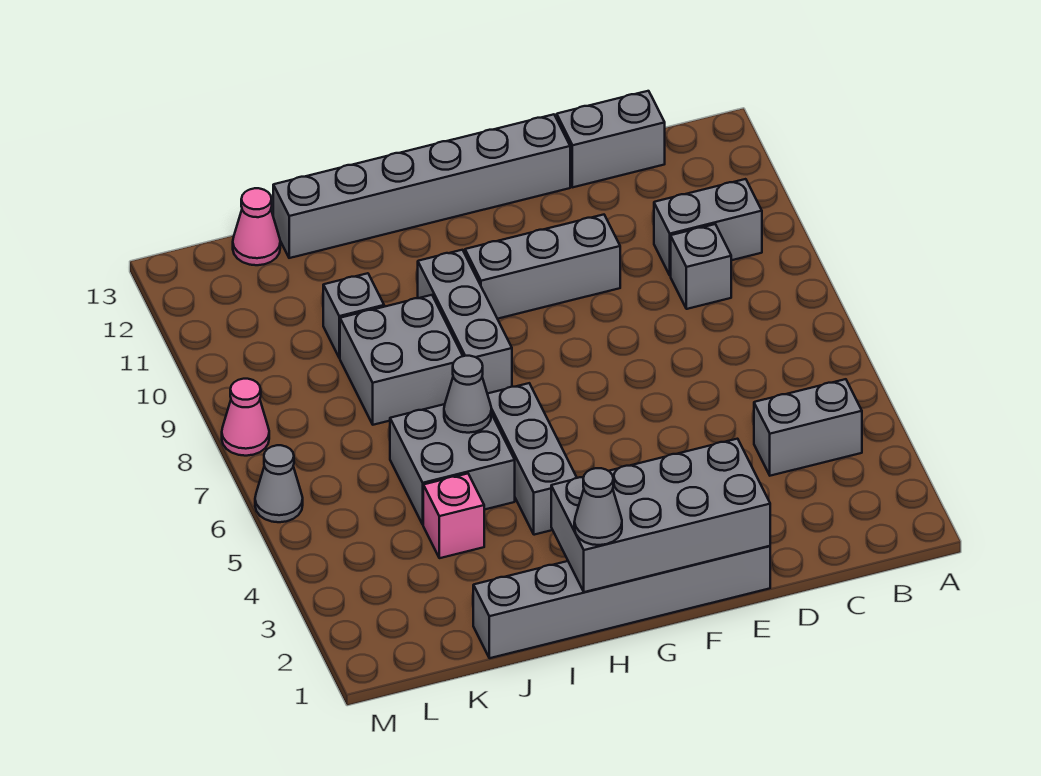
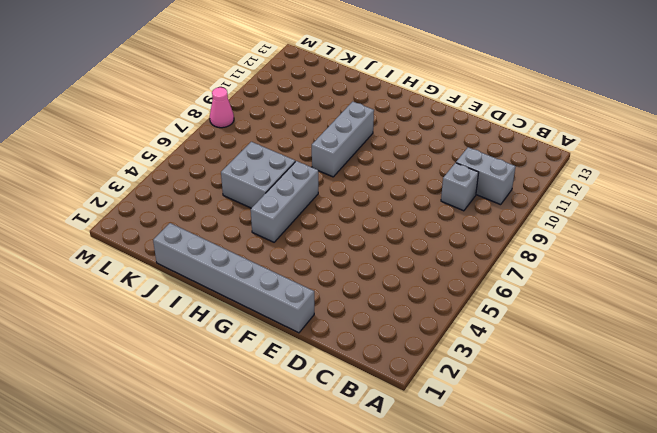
none -> grey 1x2 brick [754,379,862,476]
none -> grey 1x2 brick [557,91,665,187]
none -> grey 1x3 brick [465,215,620,319]

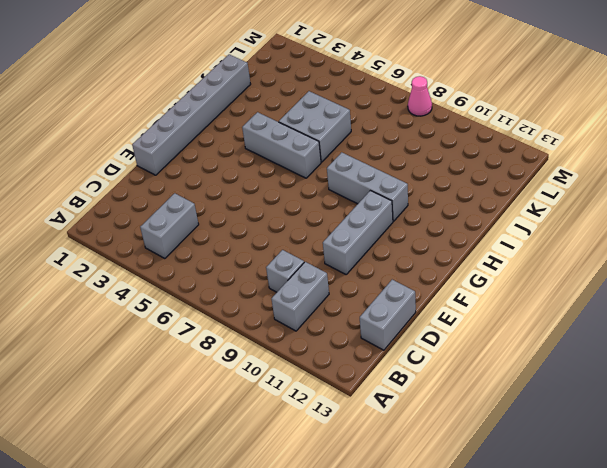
none -> grey 1x6 brick [273,114,570,258]
none -> grey 2x2 brick [340,295,463,425]
none -> pink 1x1 brick [423,474,484,558]

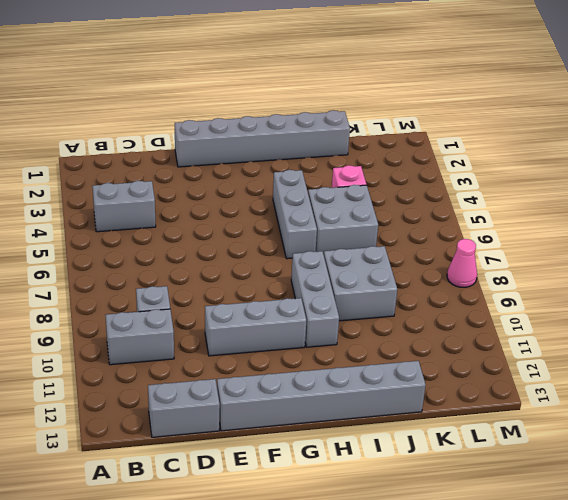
none -> grey 1x1 brick [323,273,384,358]
none -> pink 1x1 cone [233,188,280,265]
none -> grey 1x1 cone [255,445,303,522]

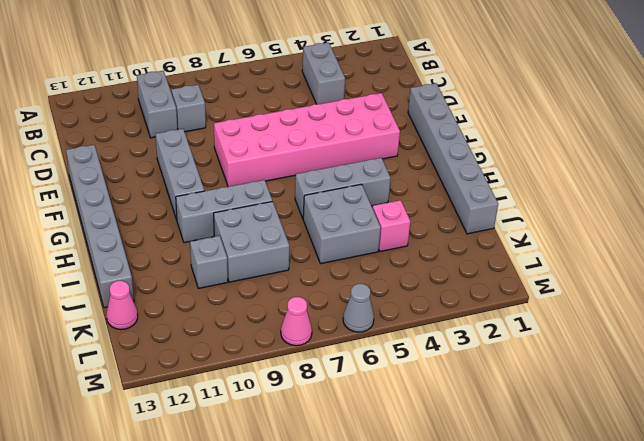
pink 2x6 brick [214,93,400,187] -> none
none -> grey 1x2 brick [557,91,665,187]
none -> grey 2x4 brick [551,439,770,592]
none -> grey 1x1 cone [444,356,492,433]

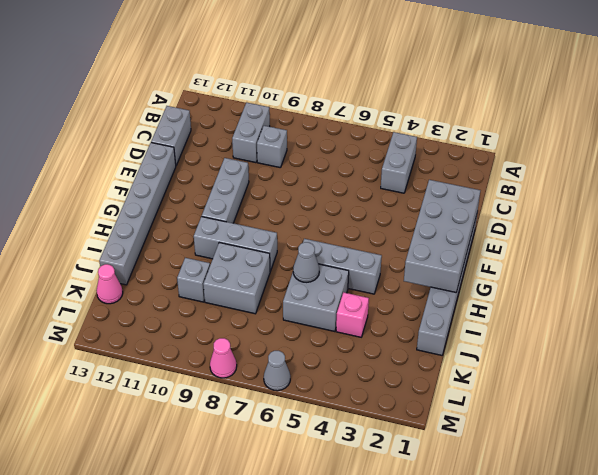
none -> grey 1x1 cone [574,468,622,545]

